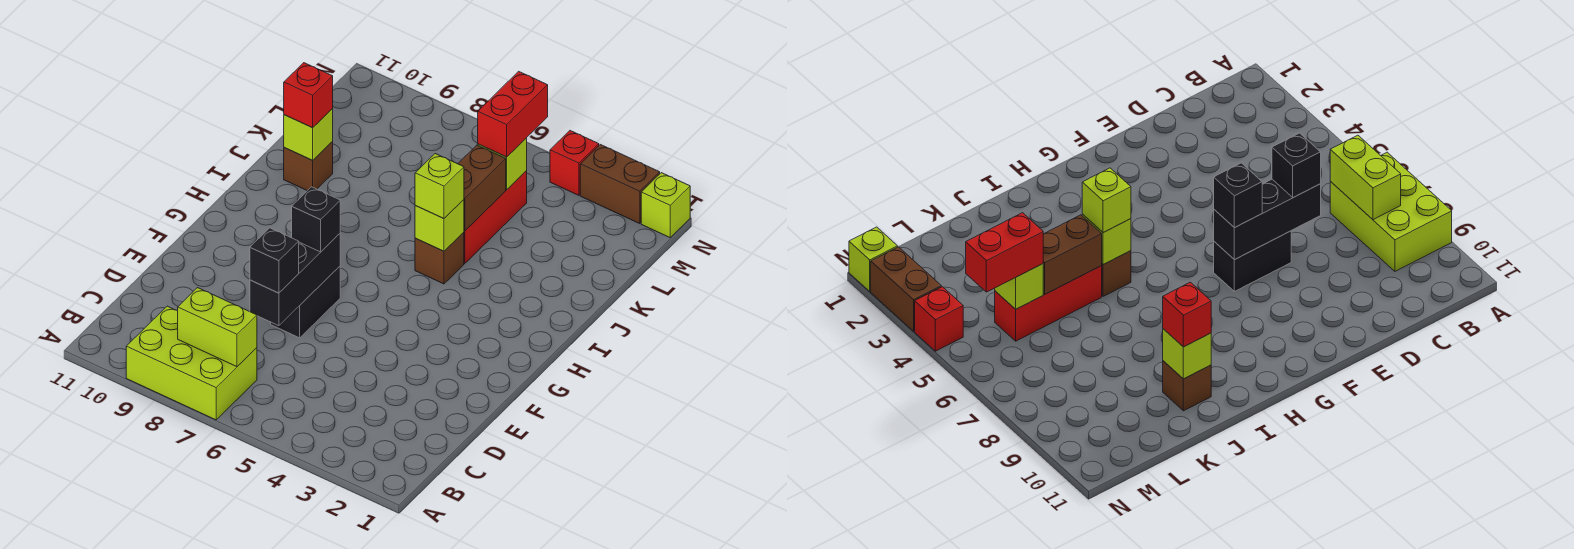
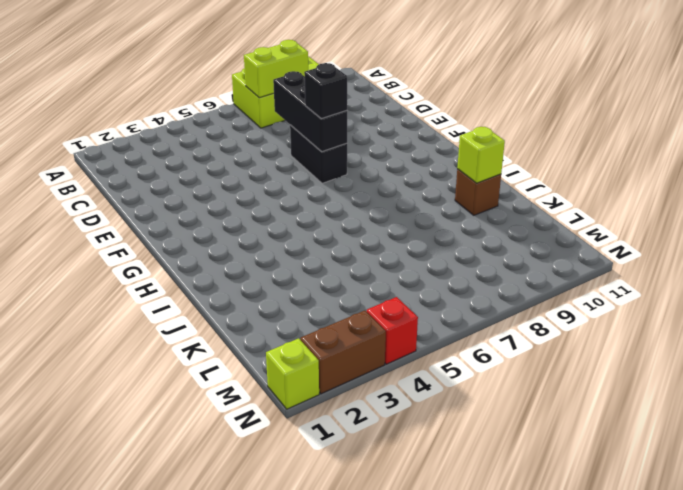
none -> brown 1x1 brick [415,232,464,284]
none -> red 1x3 brick [464,171,527,263]
none -> lime 1x1 brick [415,200,464,251]

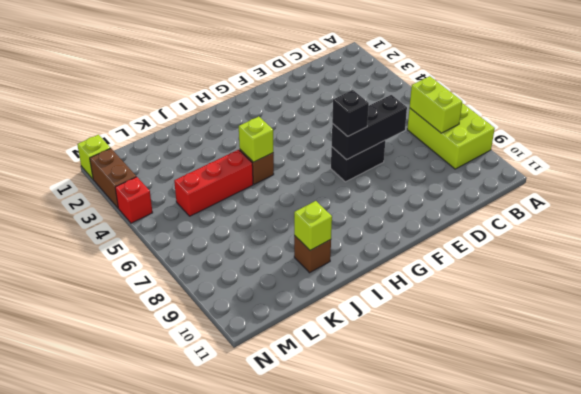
none -> brown 1x2 brick [458,145,506,231]
none -> lime 1x1 brick [478,138,527,190]
none -> black 1x1 brick [250,228,299,293]

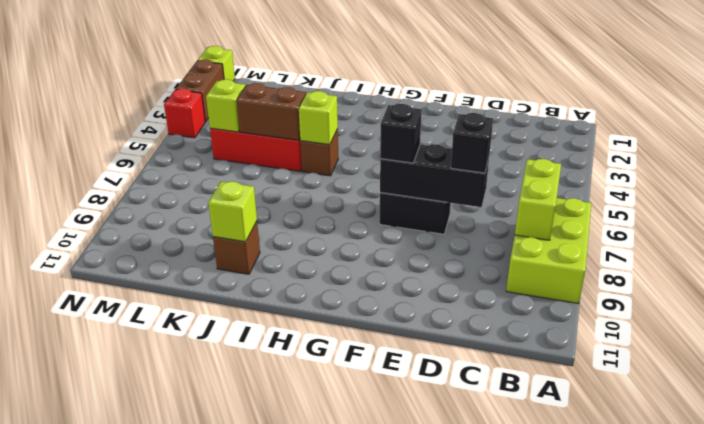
none -> lime 1x1 brick [415,154,464,219]
none -> red 1x1 brick [284,63,333,128]
none -> red 1x2 brick [478,71,548,157]

